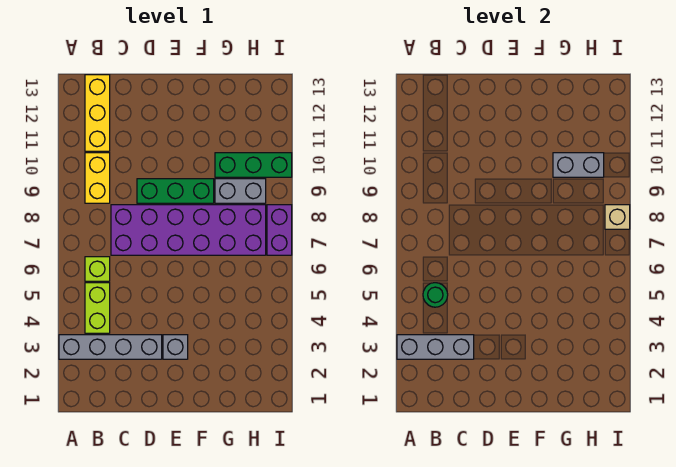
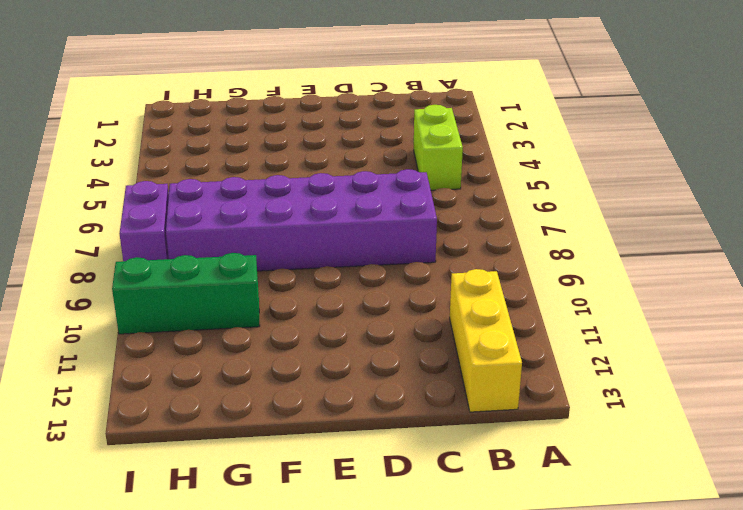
none -> grey 1x4 brick [59,335,162,359]
none -> lime 1x1 brick [85,257,110,281]
none -> yellow 1x2 brick [85,153,110,203]

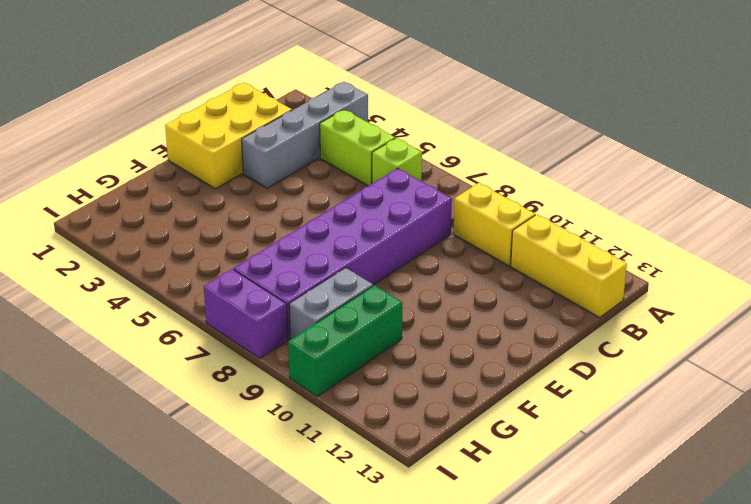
yellow 2x3 brick [165,83,292,189] -> none
none -> green 1x3 brick [137,179,214,203]
none -> grey 1x1 brick [163,335,188,359]
none -> grey 1x3 brick [397,335,474,359]

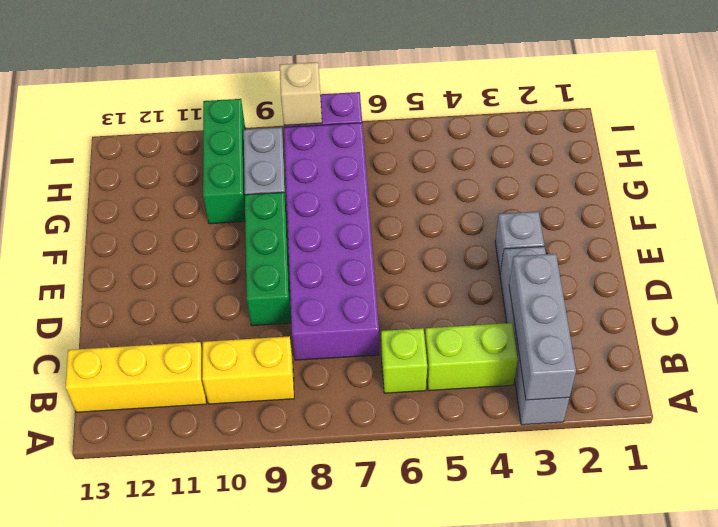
none -> green 1x1 round brick [423,283,448,307]
none -> grey 1x2 brick [553,153,604,177]

